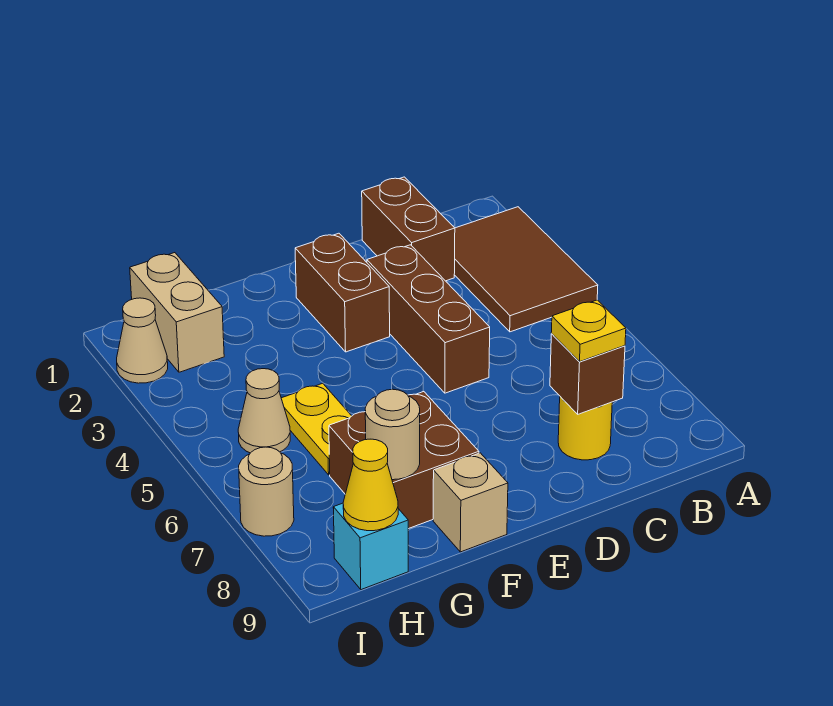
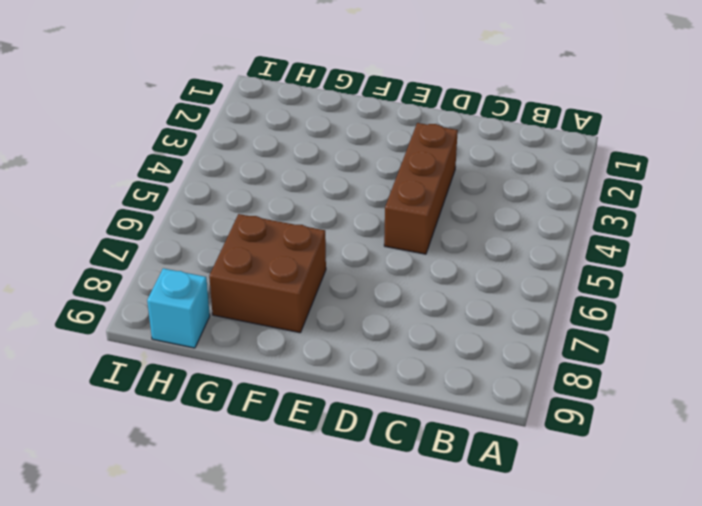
none -> brown 2x3 tile [454,207,598,332]
none -> brown 1x2 brick [362,177,455,281]
none -> yellow 1x1 round brick [558,397,612,460]

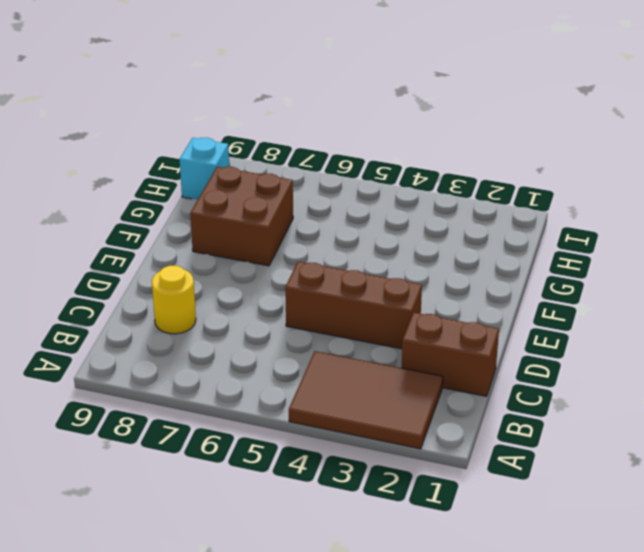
none -> brown 1x2 brick [295,233,390,352]
none -> tan 1x1 brick [433,453,508,552]
none -> yellow 1x2 plate [281,383,351,475]

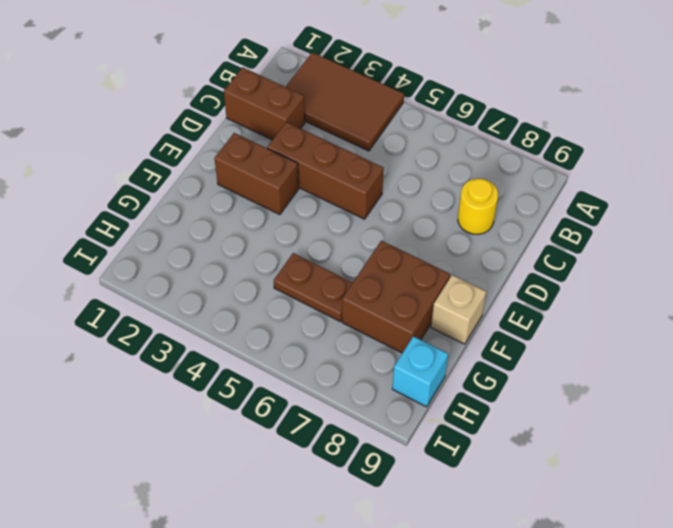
brown 1x2 plate [274,253,353,321] -> yellow 1x2 plate [281,383,351,475]
none -> tan 1x2 brick [130,253,224,372]
none -> tan 1x1 cone [238,369,290,453]
none -> tan 1x1 cone [117,298,168,383]

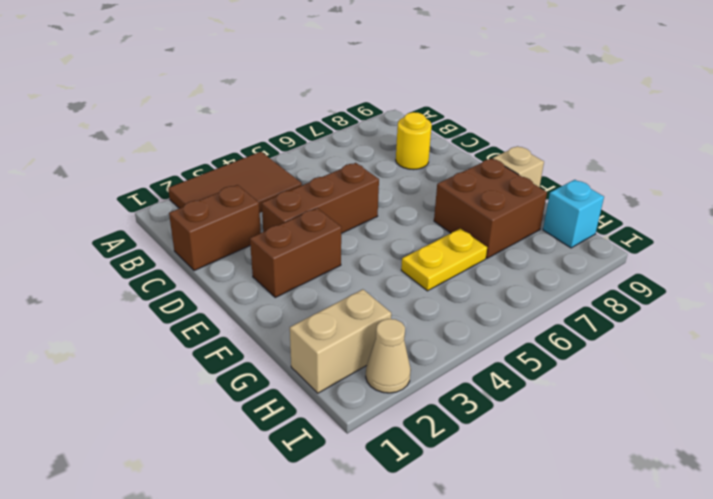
none -> tan 1x1 cone [238,369,290,453]
none -> tan 1x1 round brick [239,447,294,536]
none -> brown 1x1 brick [550,334,625,414]

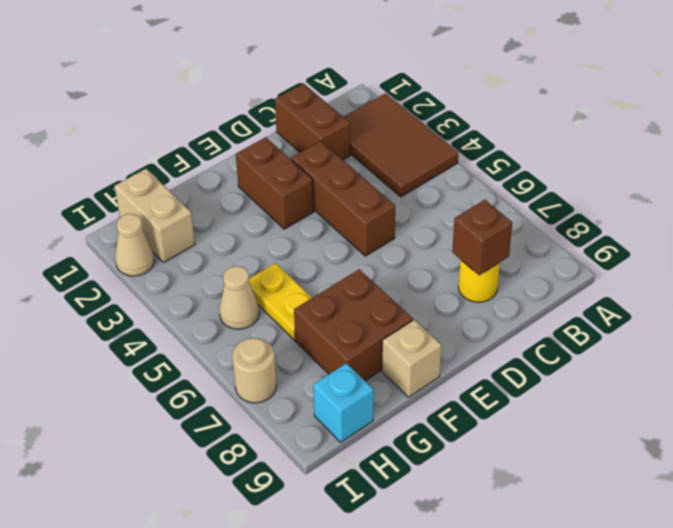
none -> tan 1x1 round brick [365,389,420,480]
none -> yellow 1x1 cone [343,439,398,531]
none -> yellow 1x1 plate [551,300,626,361]

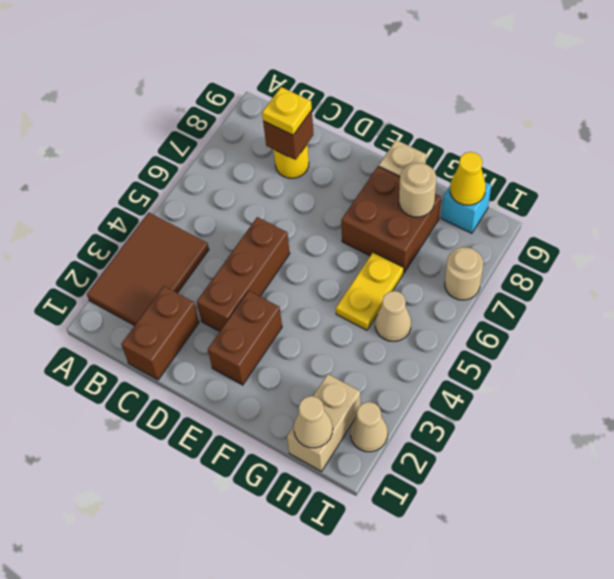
tan 1x1 cone [294,396,333,448] -> none

